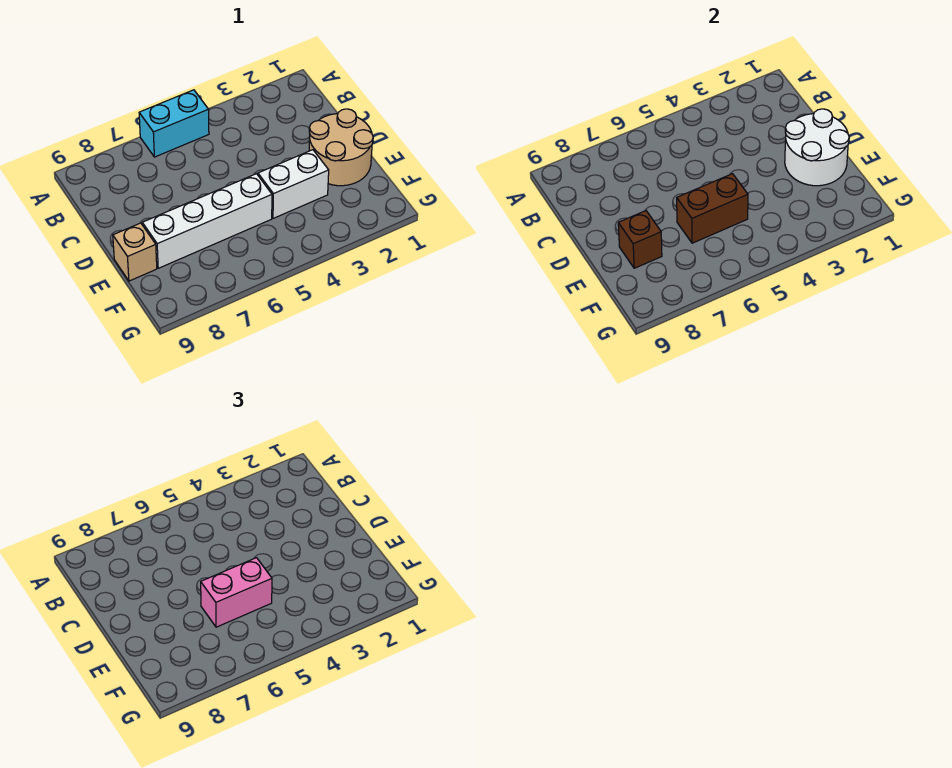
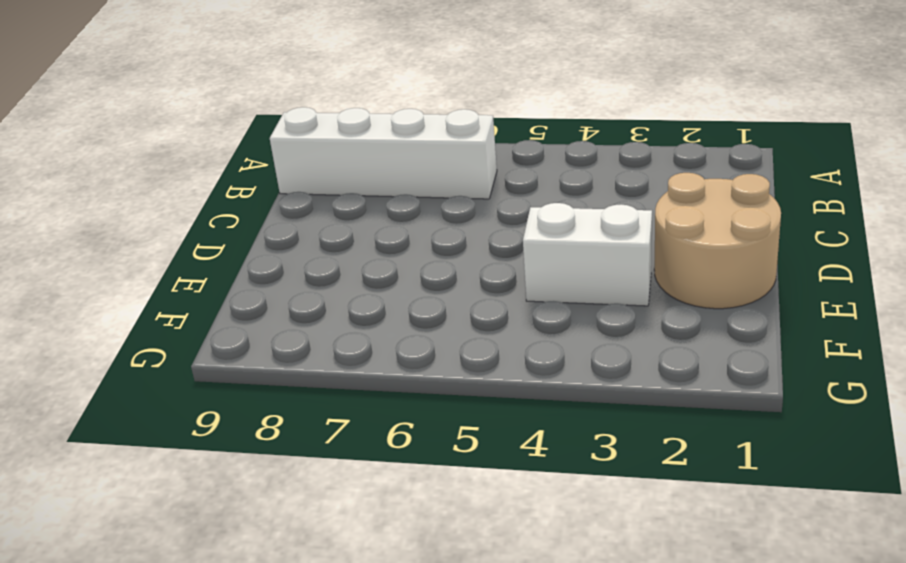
white 1x4 brick [270,107,497,199] -> white 1x4 brick moved to [142,174,272,268]
none -> cyan 1x2 brick [139,90,209,157]
none -> tan 1x1 brick [113,223,157,281]

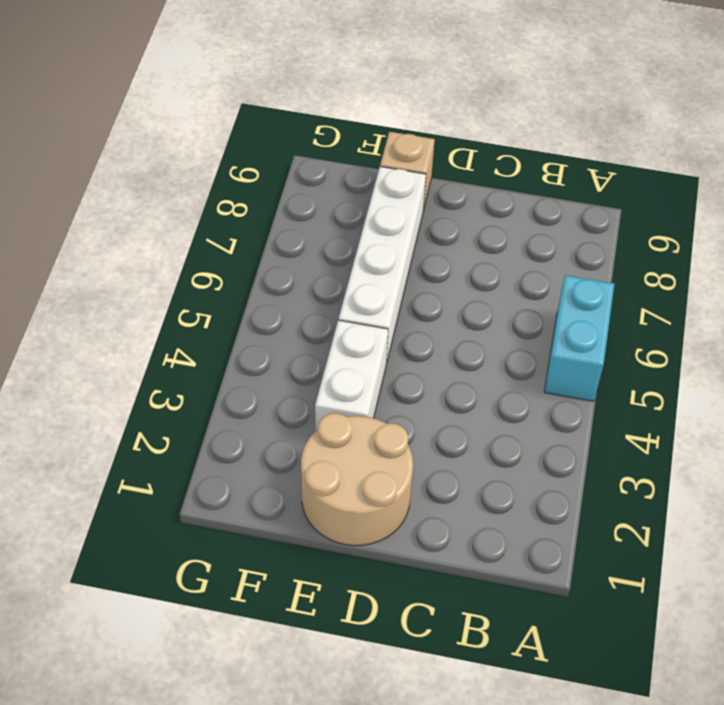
none -> white 2x2 round brick [785,109,849,186]
none -> brown 1x2 brick [677,174,748,243]

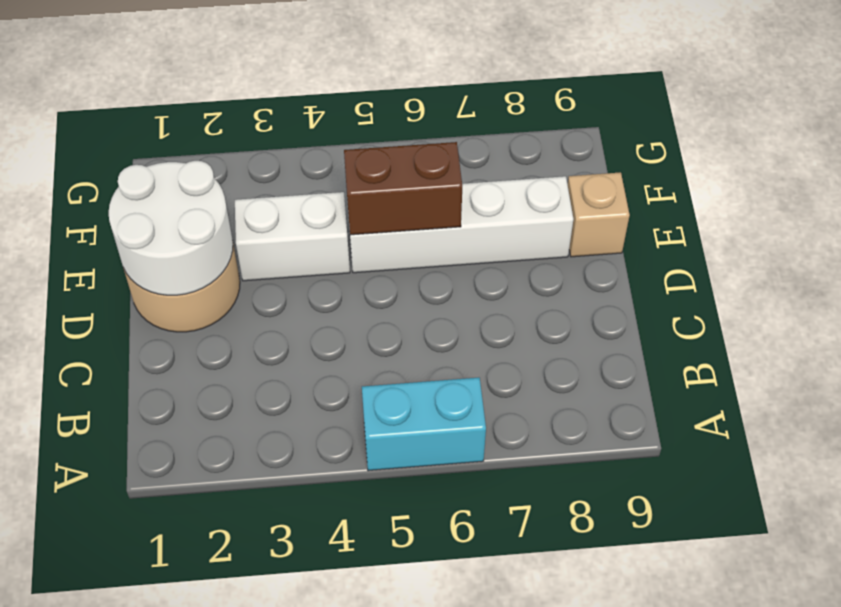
none -> brown 1x1 brick [618,211,662,268]
none -> pink 1x2 brick [201,558,272,627]

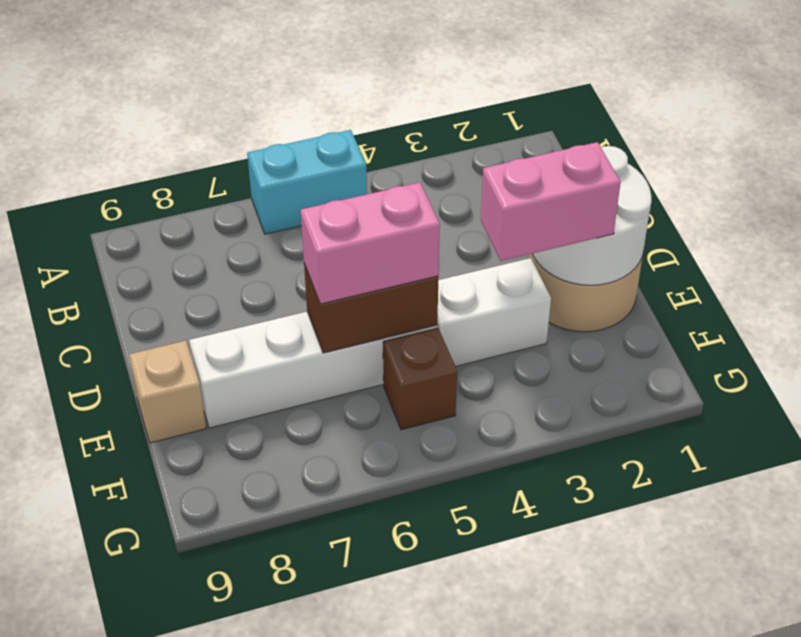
pink 1x2 brick [481,142,621,261] -> none
brown 1x1 brick [383,328,457,430] -> brown 1x1 brick moved to [618,211,662,268]

